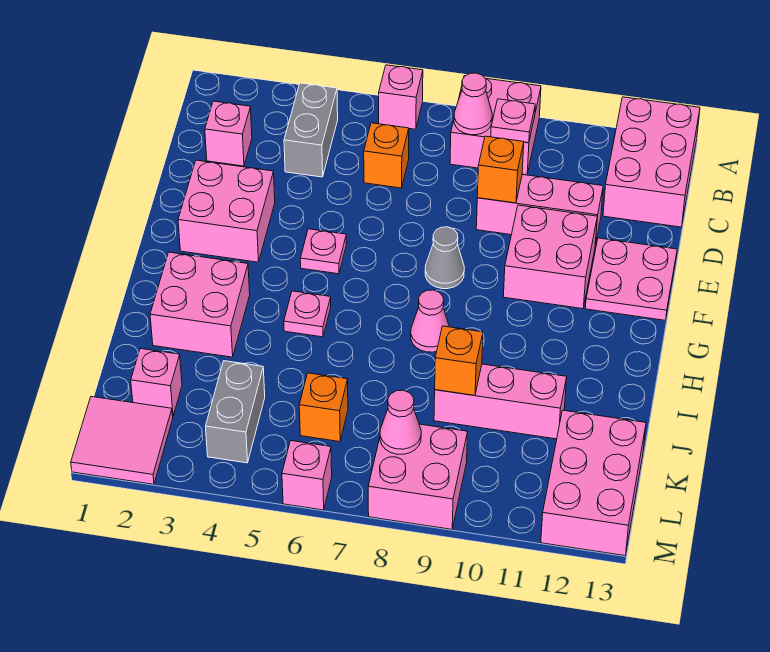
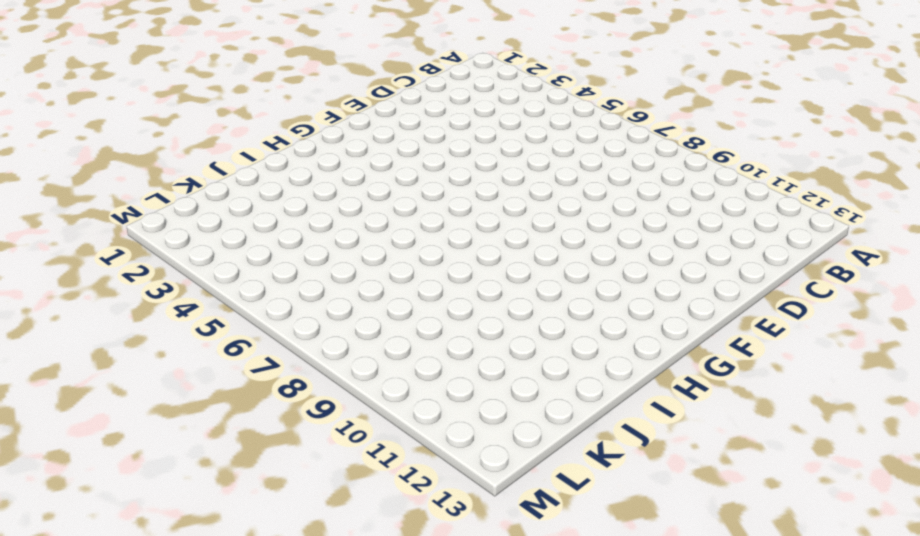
none -> pink 1x1 brick [379,65,423,129]
none -> pink 2x2 brick [450,76,541,175]
none -> pink 2x3 brick [603,97,700,227]

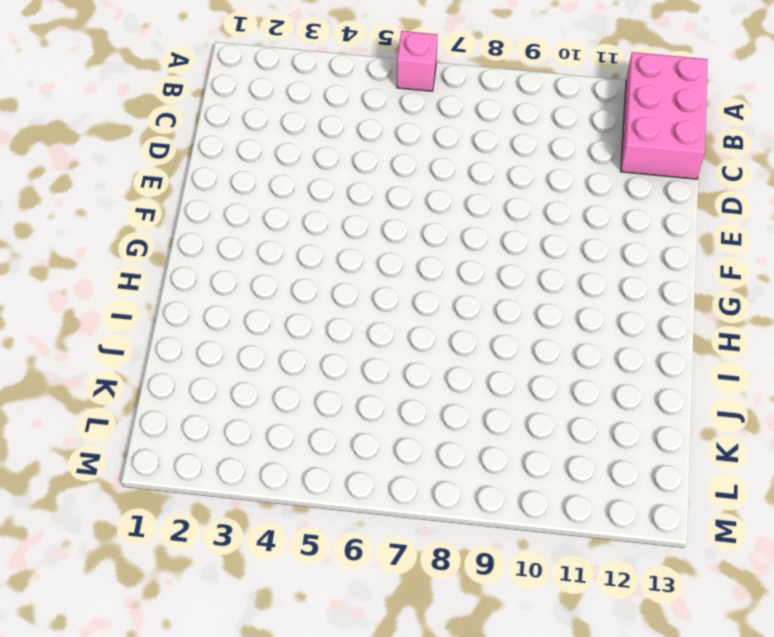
none -> pink 2x2 brick [450,76,541,175]
none -> grey 1x2 brick [284,83,338,177]
none -> pink 1x1 brick [205,101,252,166]

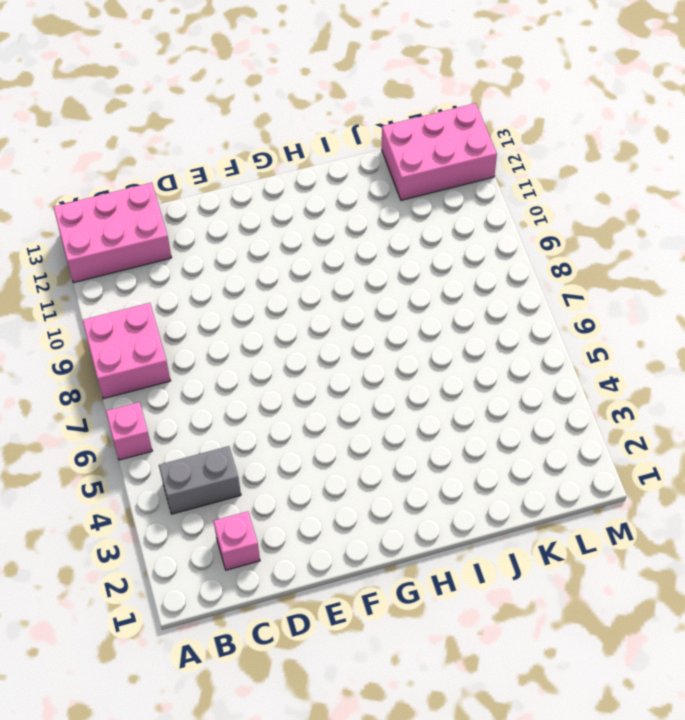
none -> orange 1x1 brick [364,123,409,188]
none -> pink 1x3 brick [476,174,603,245]
none -> pink 2x2 brick [178,160,275,262]

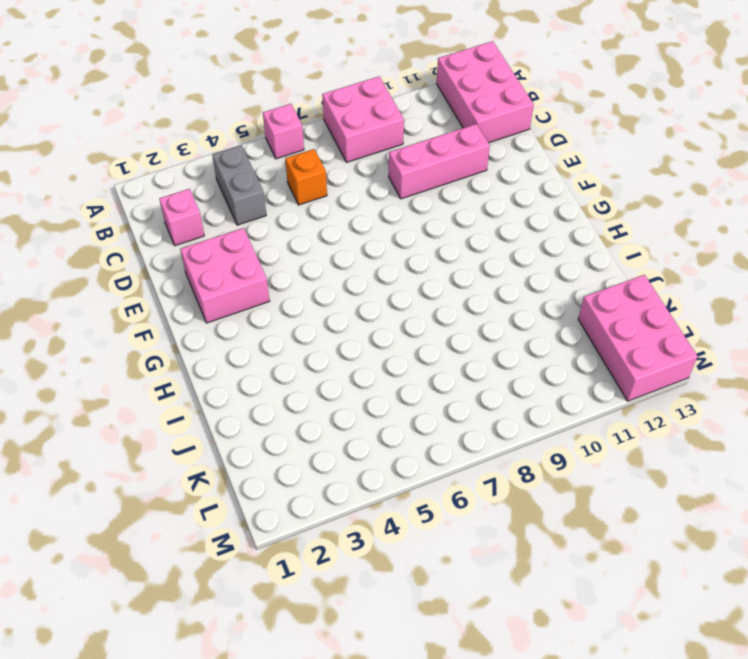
none -> pink 2x2 brick [504,205,597,309]
none -> pink 2x2 plate [585,238,677,320]
none -> pink 1x1 plate [300,229,347,274]

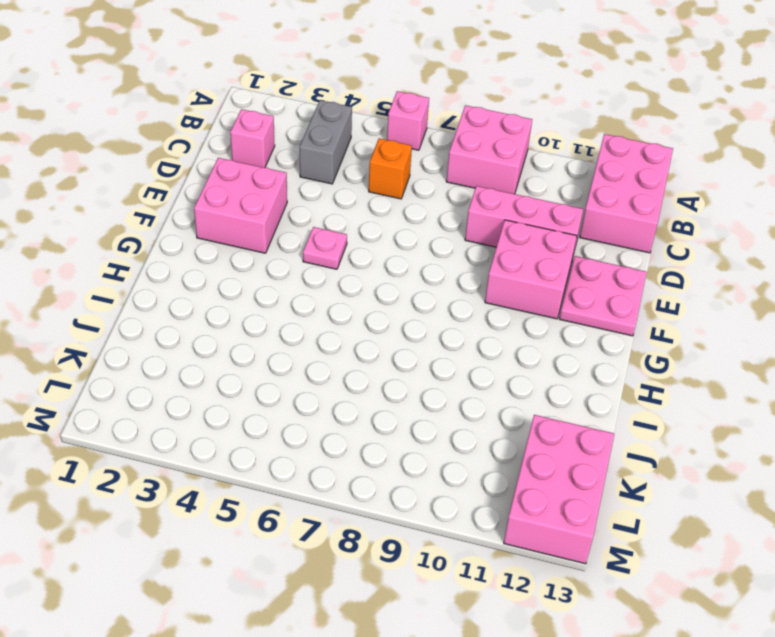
none -> grey 1x1 cone [425,227,464,289]
none -> pink 2x2 brick [150,252,250,357]
none -> pink 1x1 plate [284,291,331,337]

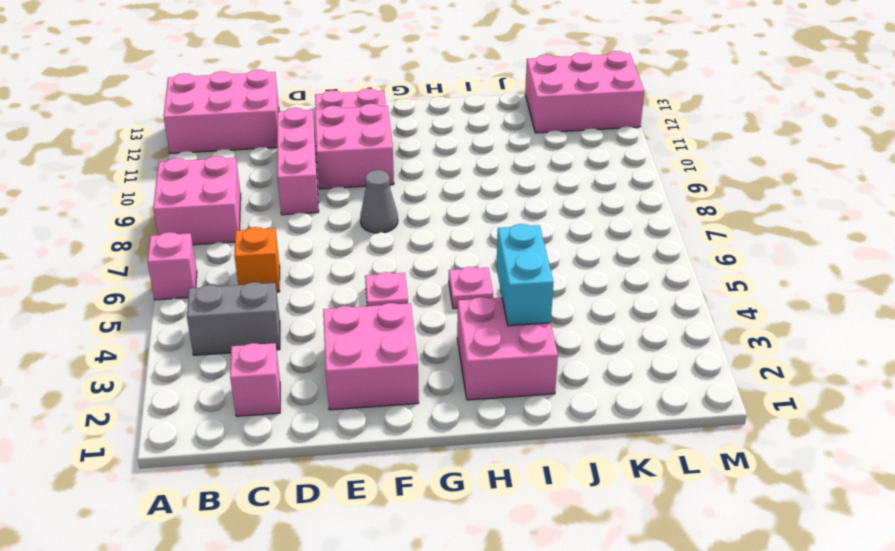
cyan 1x2 brick [496,224,553,326] -> none
none -> pink 1x1 cone [411,290,449,352]
none -> pink 1x3 brick [434,364,567,439]
none -> pink 1x1 brick [131,349,182,416]

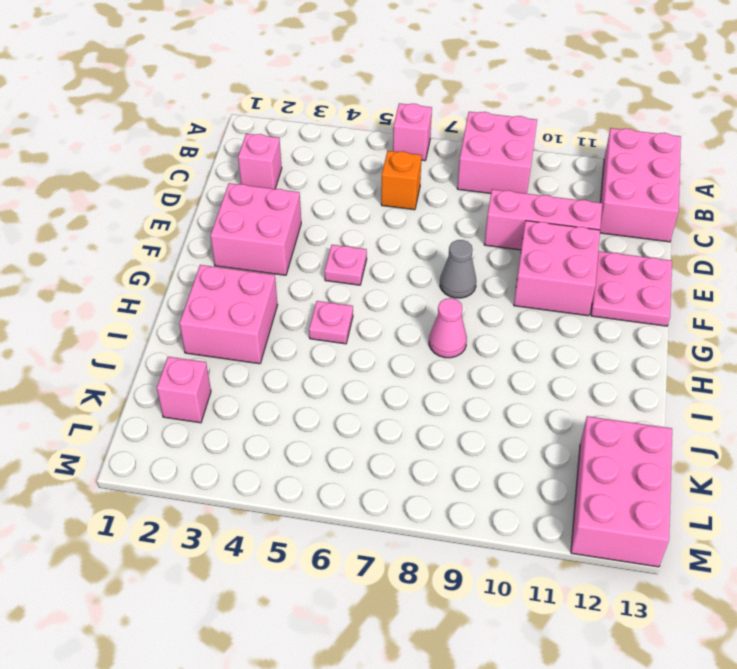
none -> grey 1x2 brick [284,83,338,177]
none -> pink 1x3 brick [434,364,567,439]
none -> grey 1x2 brick [206,361,265,463]

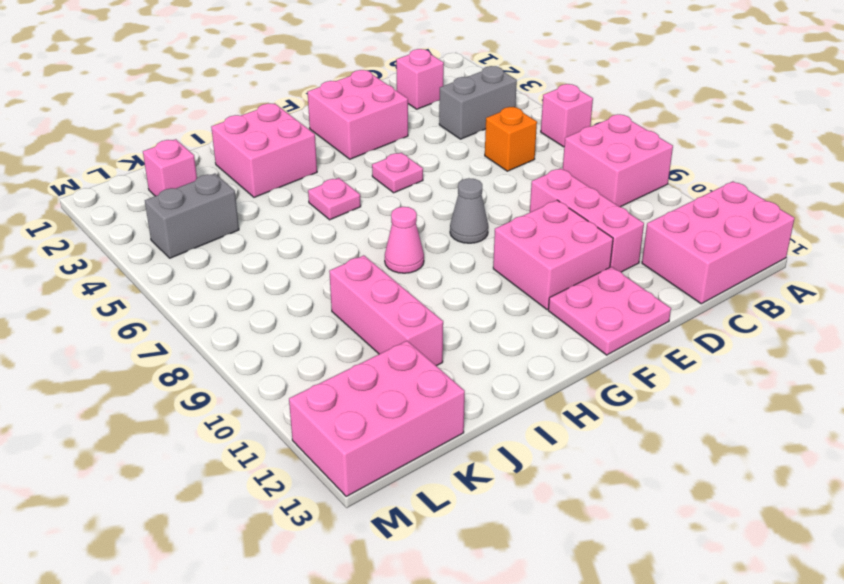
none -> orange 1x1 brick [299,373,348,442]
none -> pink 2x2 tile [71,396,173,484]
none -> pink 2x2 brick [368,424,468,529]

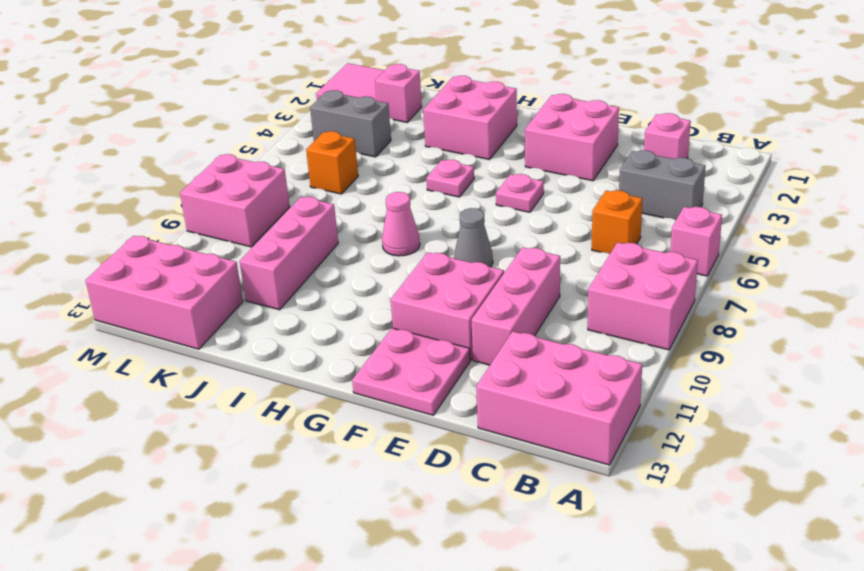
none -> pink 1x1 brick [282,441,332,510]
none -> pink 1x1 cone [454,73,492,135]
none -> pink 1x1 plate [491,99,535,143]

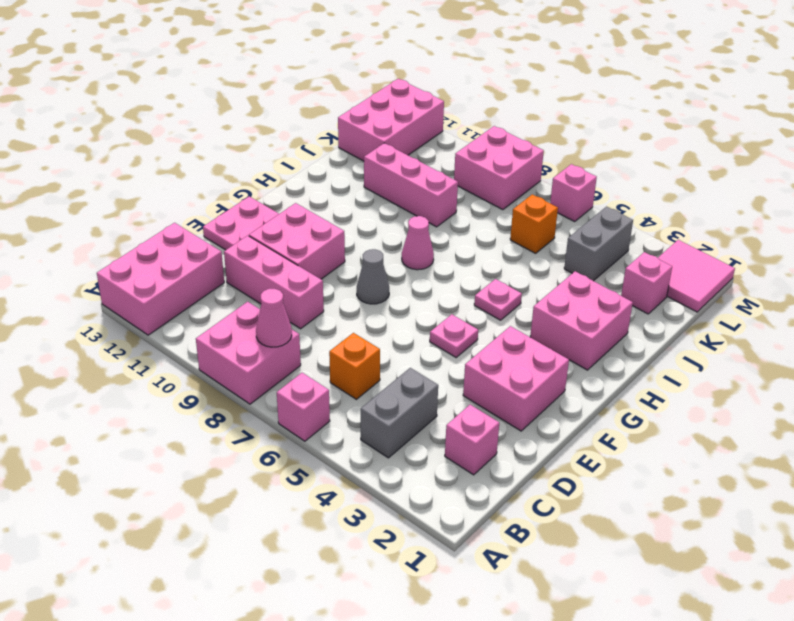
none -> pink 1x1 plate [491,99,535,143]
none -> orange 1x1 brick [477,136,524,203]
none -> orange 1x1 brick [435,326,483,395]

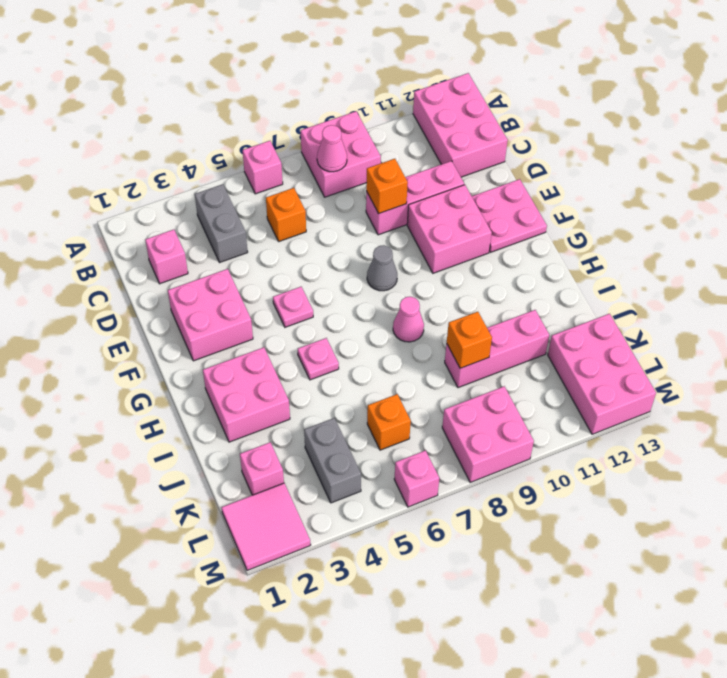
none -> pink 1x1 plate [491,99,535,143]
none -> pink 1x1 cone [380,390,421,454]

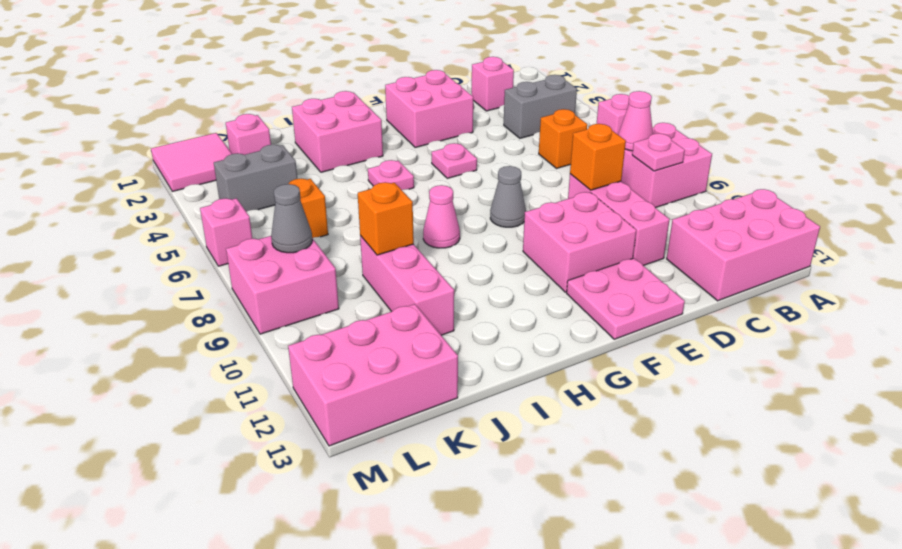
grey 1x1 cone [271,184,312,253] -> pink 1x1 cone [380,390,421,454]

